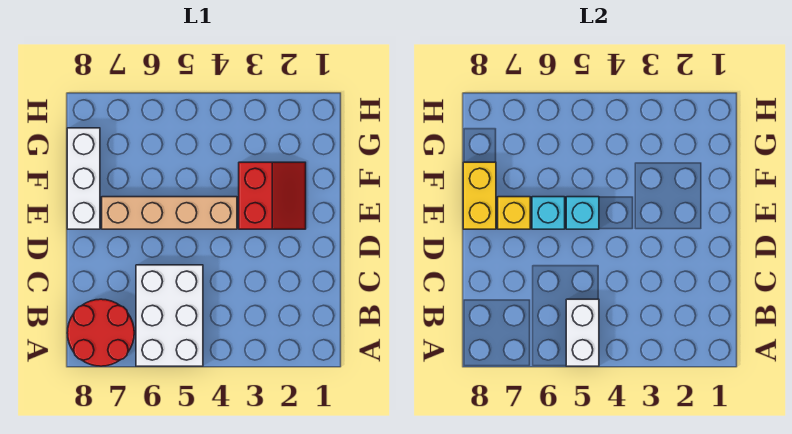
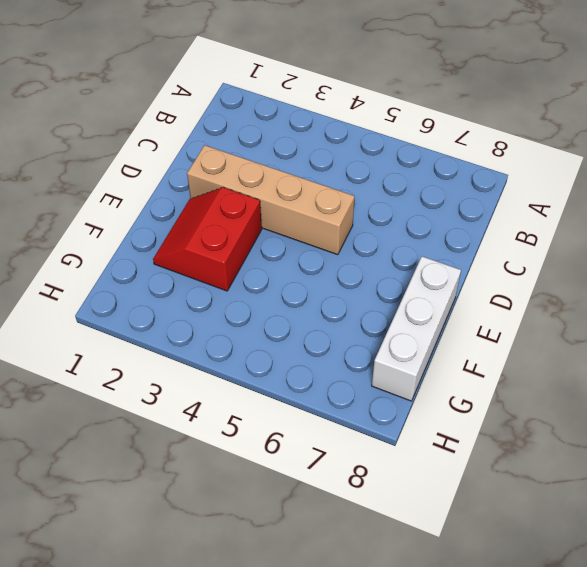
tan 1x4 brick [187,145,355,255] -> tan 1x4 brick moved to [102,197,237,229]
none -> white 2x3 brick [136,265,203,366]
none -> red 2x2 round brick [67,299,134,366]

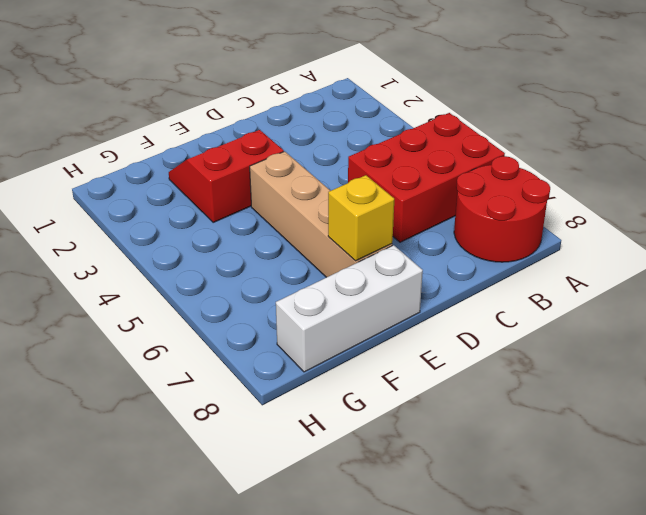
red 2x3 brick [348,113,505,242] -> white 2x3 brick [136,265,203,366]
none -> white 1x2 brick [566,299,599,366]
none -> cyan 1x1 brick [566,197,599,229]

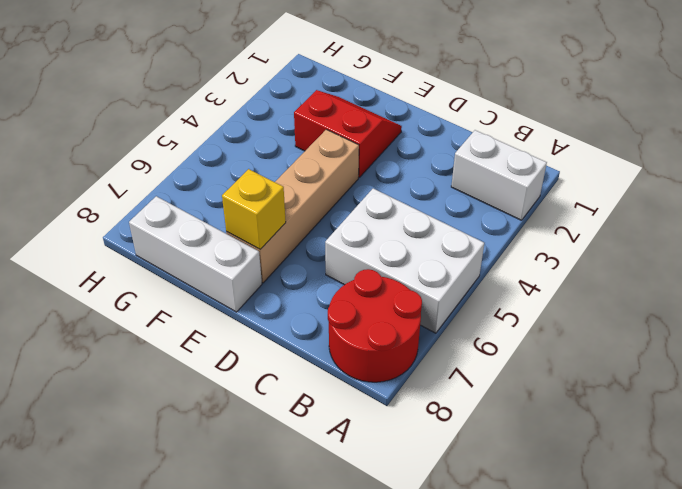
white 1x2 brick [451,130,547,220] -> white 1x2 brick moved to [566,299,599,366]
none -> cyan 1x1 brick [566,197,599,229]
none -> cyan 1x1 brick [532,197,565,229]

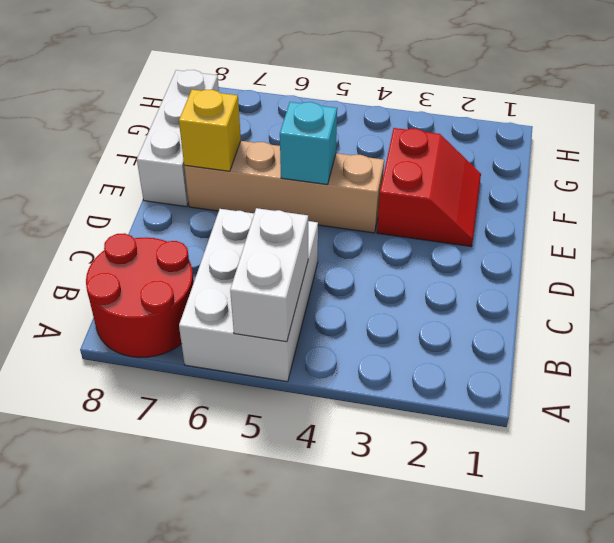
none -> cyan 1x1 brick [532,197,565,229]
none -> yellow 1x2 brick [463,162,496,229]

